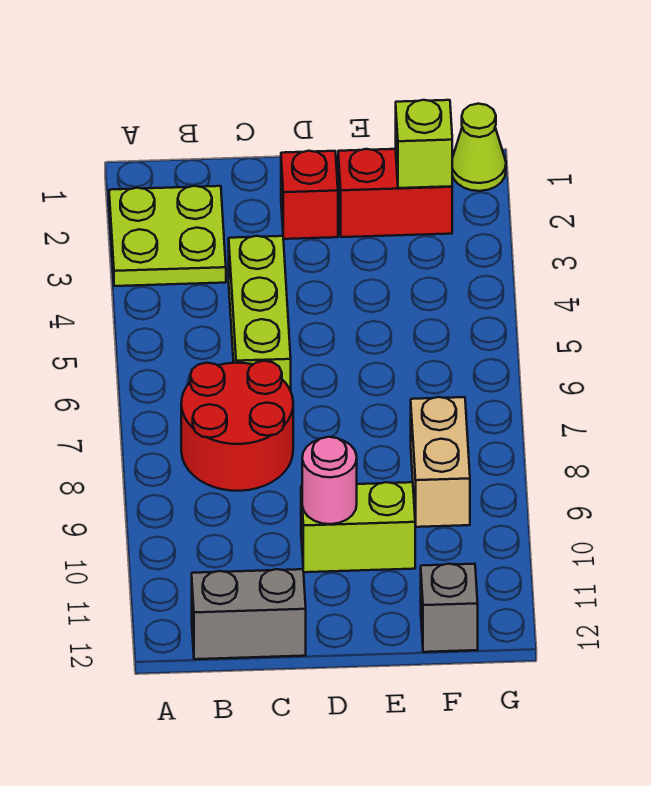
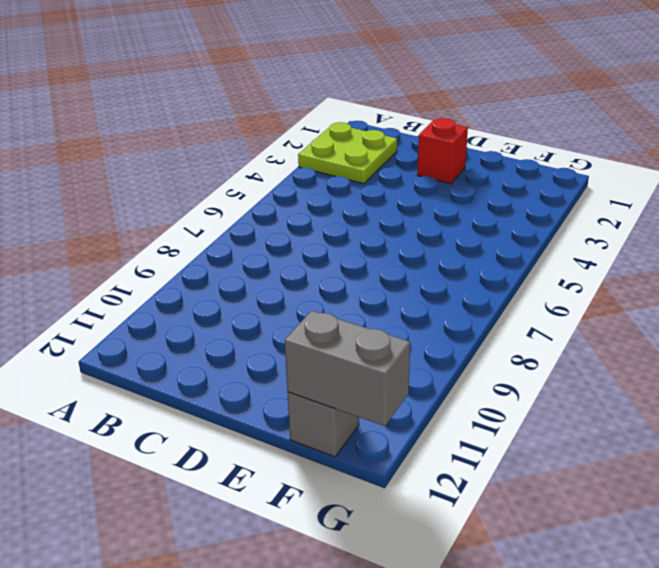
grey 1x2 brick [285,311,410,426] -> grey 1x2 brick moved to [192,569,306,659]
none -> red 2x2 round brick [181,361,293,491]
none -> lime 1x3 brick [229,236,291,391]
none -> lime 1x2 brick [301,482,415,572]

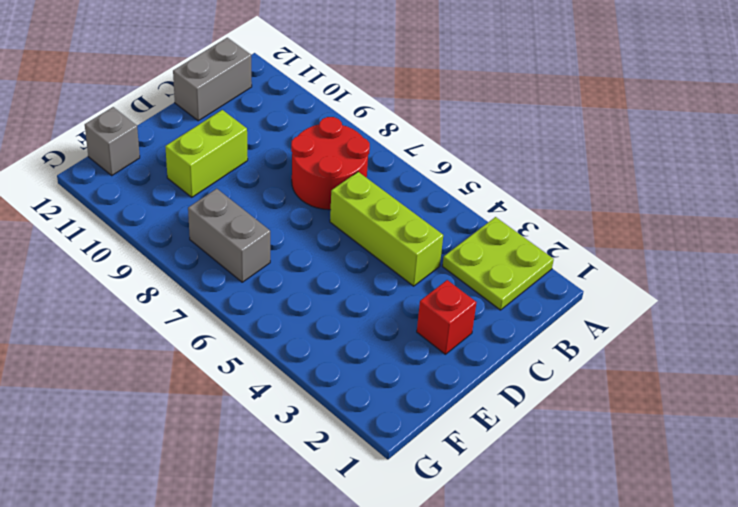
grey 1x2 brick [188,189,270,282] -> tan 1x2 brick [411,397,470,527]
none -> red 1x2 brick [338,149,452,237]
none -> lime 1x1 cone [452,104,506,191]
none -> pink 1x1 round brick [302,437,357,524]

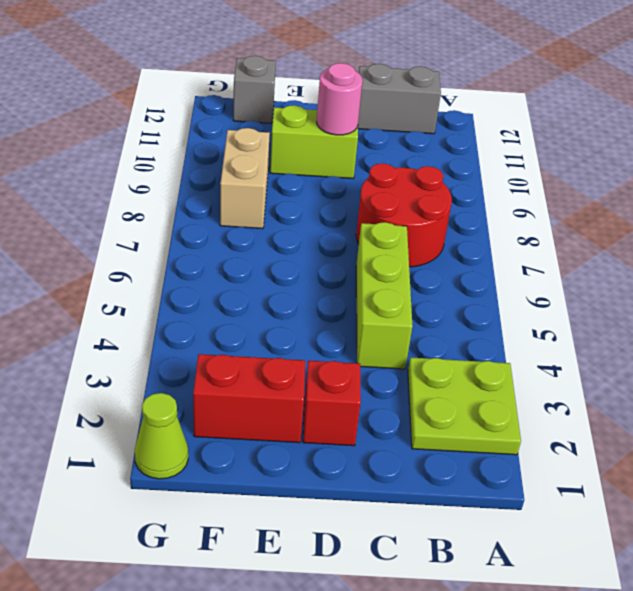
none -> lime 1x1 brick [396,100,452,188]

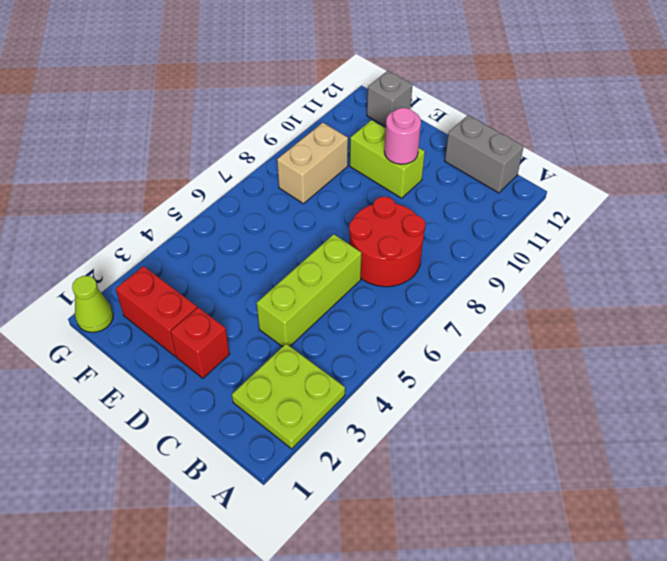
none -> lime 1x1 brick [396,100,452,188]

